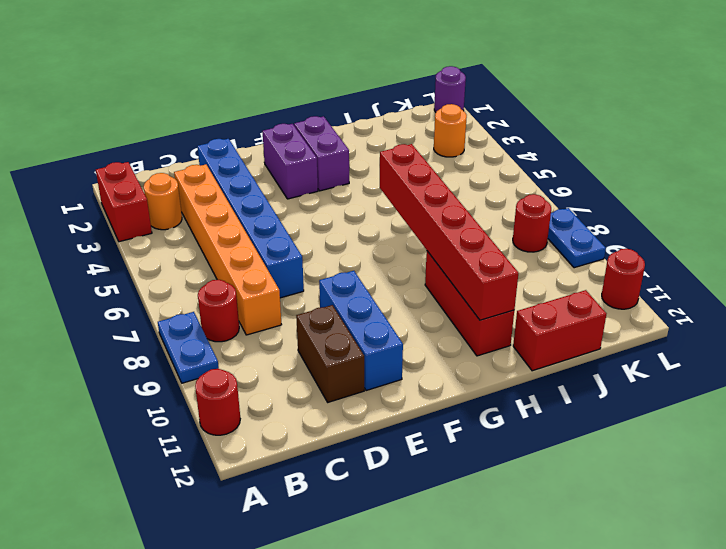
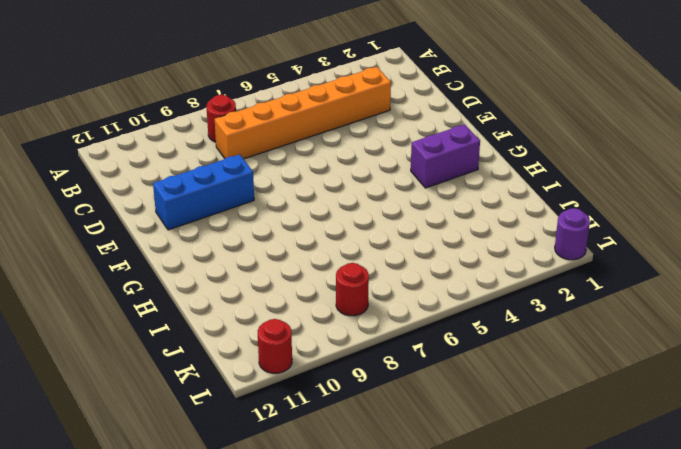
none -> red 1x2 brick [96,162,152,242]
none -> blue 1x2 plate [158,312,219,383]
none -> red 1x1 round brick [195,369,240,435]

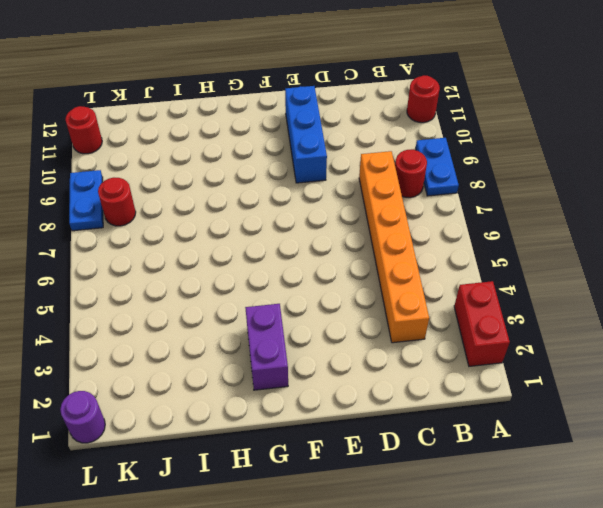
none -> orange 1x1 round brick [144,173,182,230]
none -> blue 1x6 brick [198,139,304,298]
none -> brown 1x2 brick [296,305,364,402]

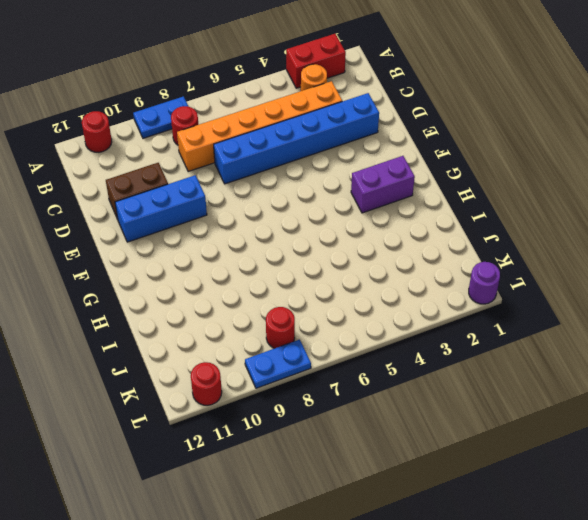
none -> purple 1x2 brick [262,124,318,199]
none -> red 1x3 brick [425,251,514,356]
none -> red 1x2 brick [513,290,606,371]

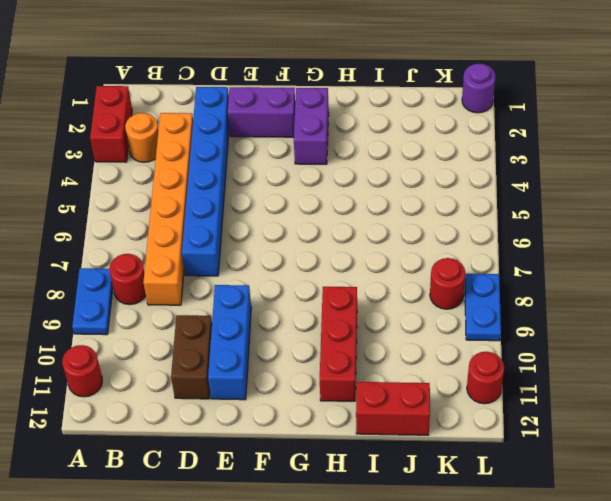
purple 1x2 brick [228,87,295,137] -> purple 1x2 brick turned to [262,124,318,199]
none -> orange 1x1 round brick [434,104,467,157]
none -> red 1x6 brick [380,144,518,320]

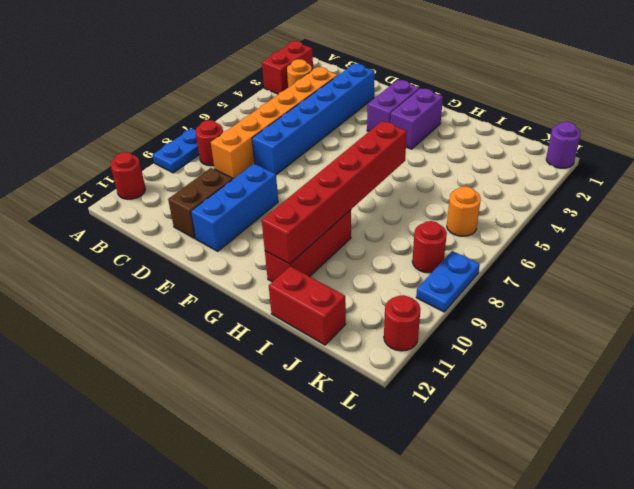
orange 1x1 round brick [447,186,481,236] -> orange 1x1 round brick moved to [434,104,467,157]

